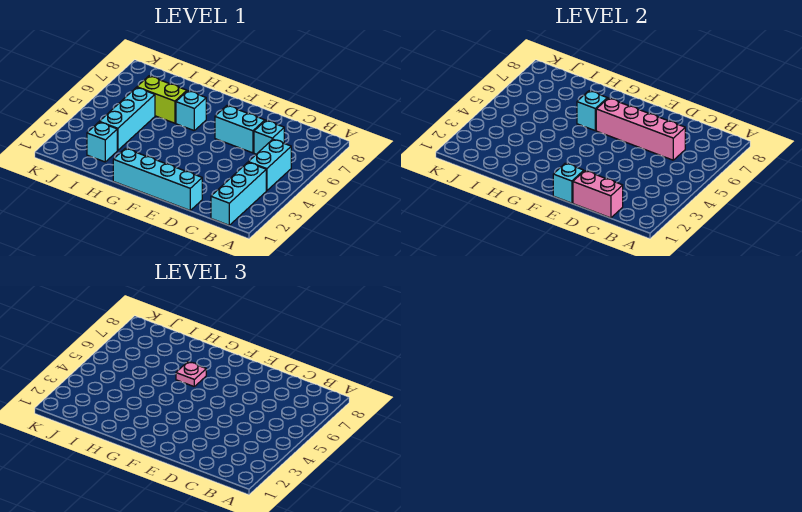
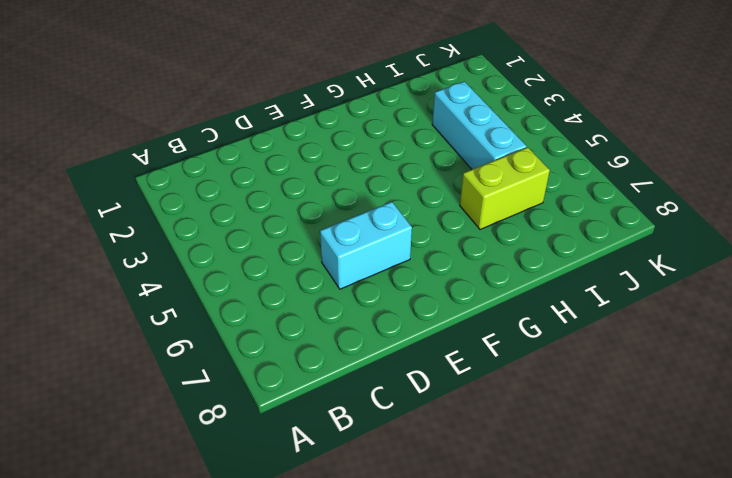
none -> cyan 1x3 brick [211,162,266,225]
none -> cyan 1x2 brick [249,139,291,191]
none -> cyan 1x1 brick [254,120,284,154]

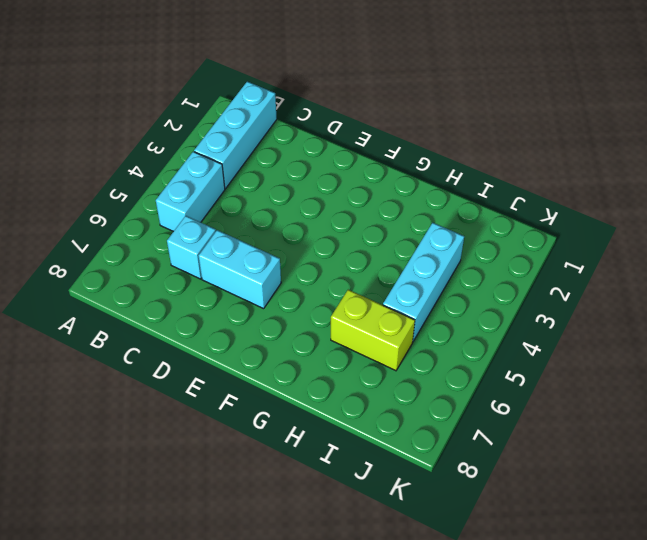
none -> cyan 1x4 brick [113,148,202,210]
none -> cyan 1x1 brick [176,91,206,130]
none -> cyan 1x1 brick [87,122,117,162]

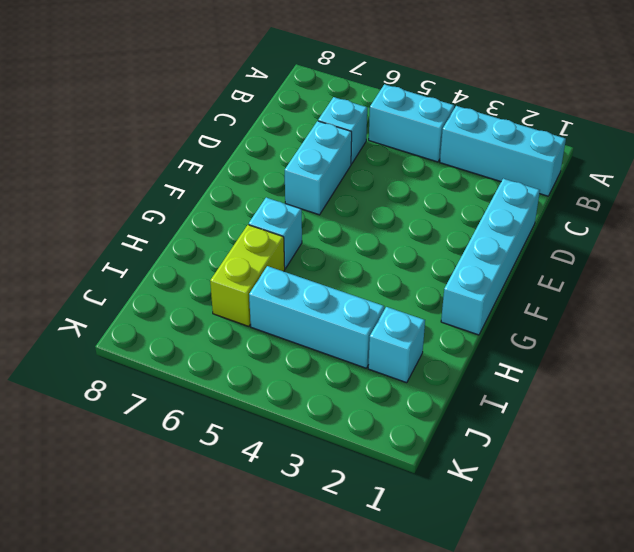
none -> pink 1x2 brick [573,171,623,218]
none -> pink 1x4 brick [596,98,685,160]
none -> cyan 1x1 brick [553,163,584,203]

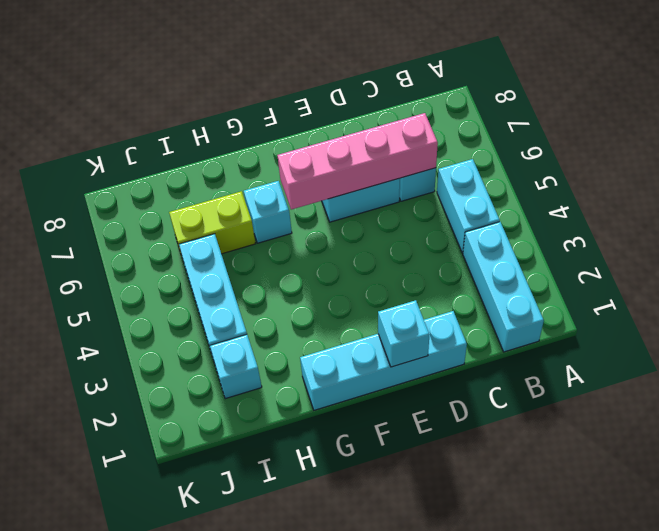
none -> pink 1x2 brick [573,171,623,218]
none -> cyan 1x1 brick [577,91,607,130]
none -> pink 1x1 plate [176,362,206,386]

